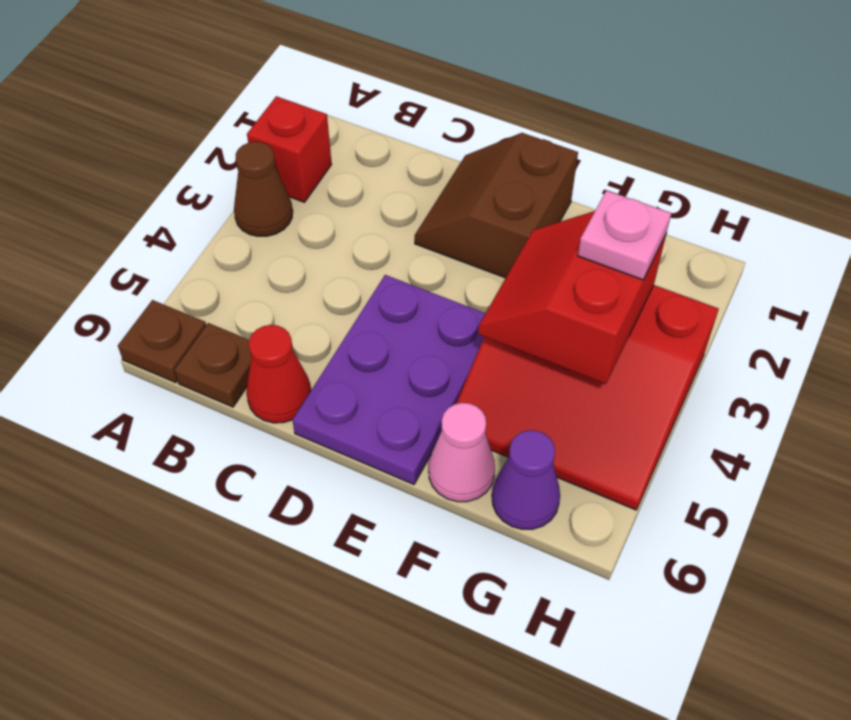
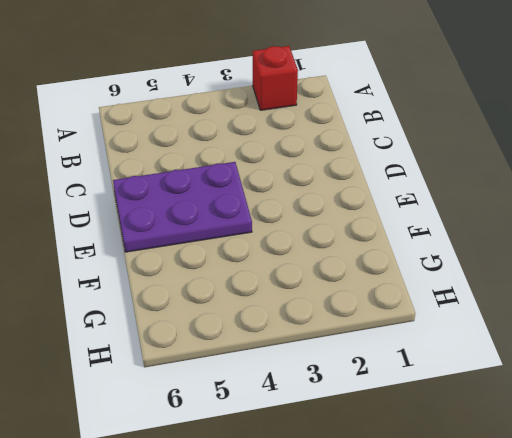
none -> brown 1x1 cone [234,142,293,236]
none -> brown 1x1 plate [118,300,206,383]
none -> brown 1x1 plate [174,323,252,407]

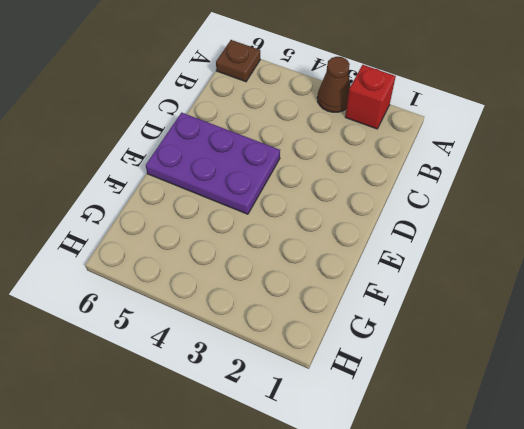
none -> brown 1x1 plate [174,323,252,407]
none -> red 1x1 cone [246,325,311,423]
none -> brown 2x2 slope [415,133,578,278]

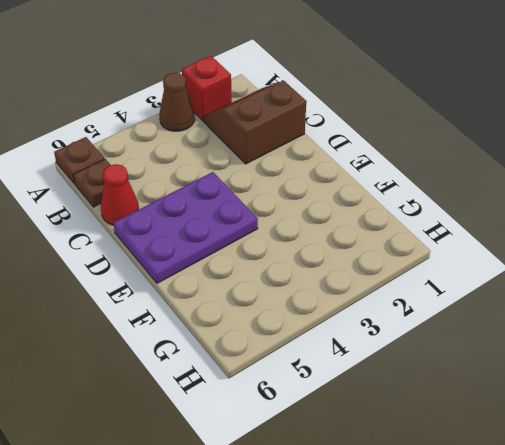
brown 2x2 slope [204,81,306,164] -> brown 2x2 slope moved to [415,133,578,278]
none -> red 3x3 slope [456,285,719,510]
none -> pink 1x1 cone [429,403,495,502]
none -> purple 1x1 cone [492,430,560,529]

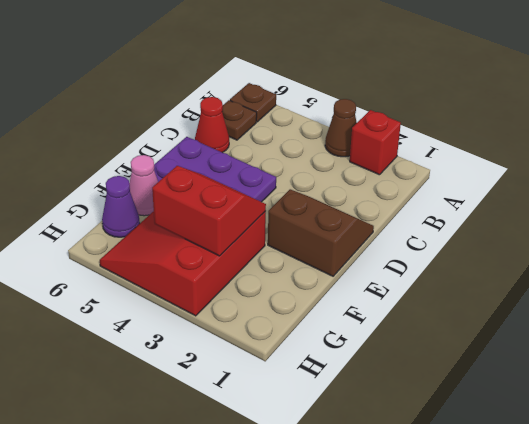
none -> pink 1x1 plate [578,190,671,280]

